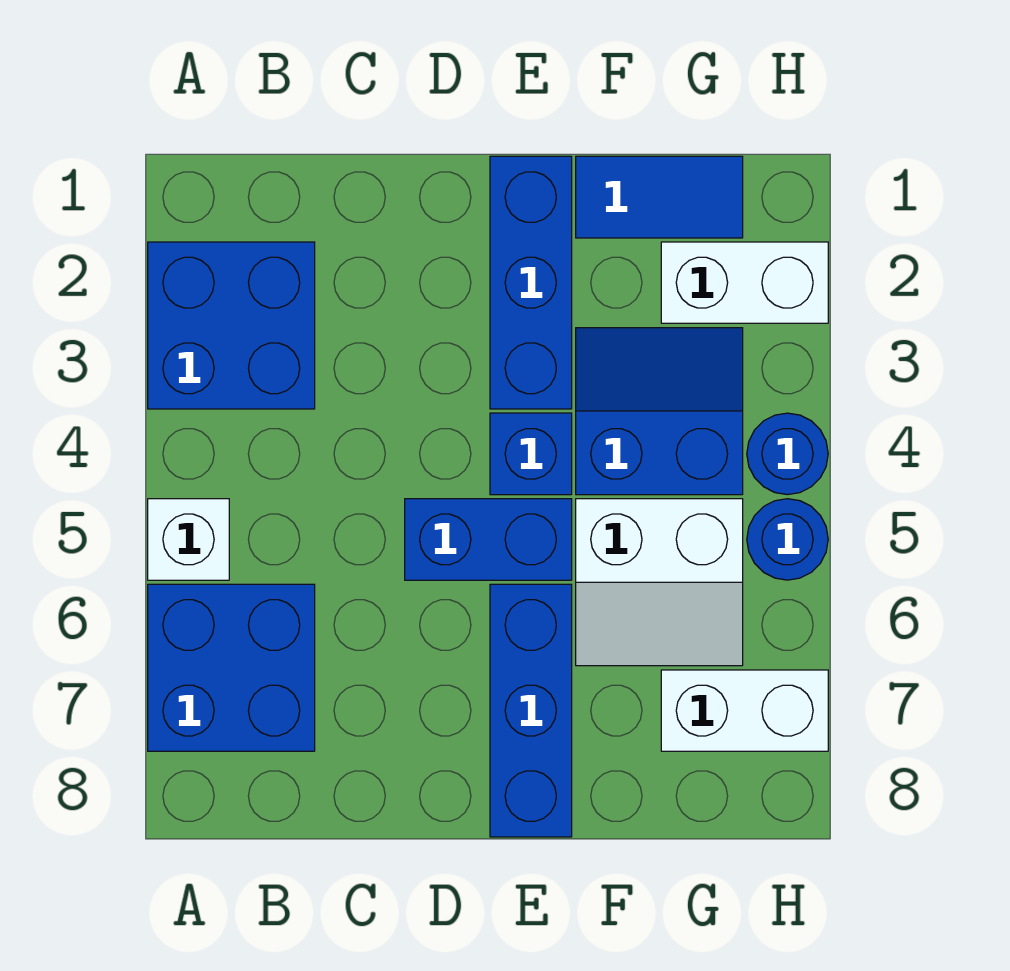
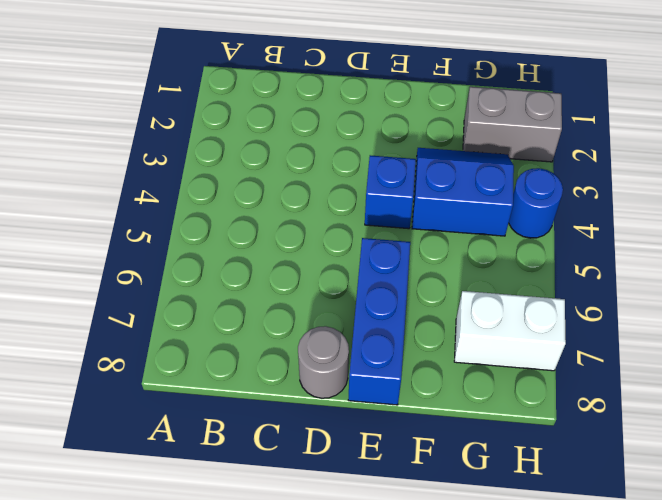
grey 1x1 round brick [298,326,349,398] -> none
grey 1x2 brick [463,87,562,162] -> white 1x2 brick [661,242,828,323]
none -> blue 2x2 brick [148,242,315,409]
none -> white 1x1 brick [148,499,229,580]
none -> blue 2x2 brick [148,584,315,751]

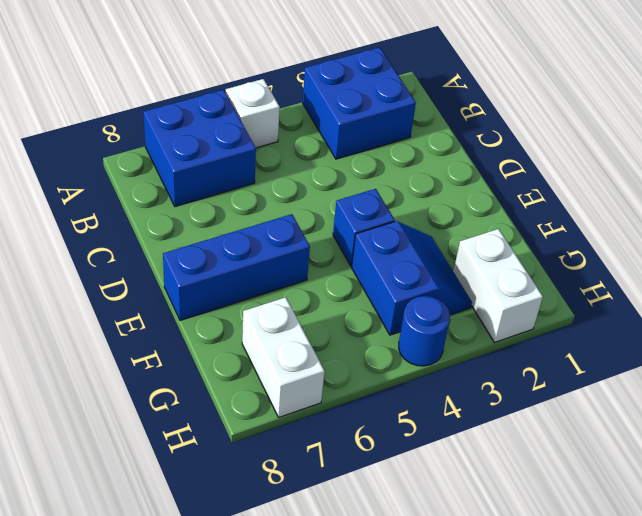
none -> blue 1x2 brick [405,499,572,580]
none -> blue 1x3 brick [490,156,572,409]
none -> blue 1x2 tile [576,156,743,238]

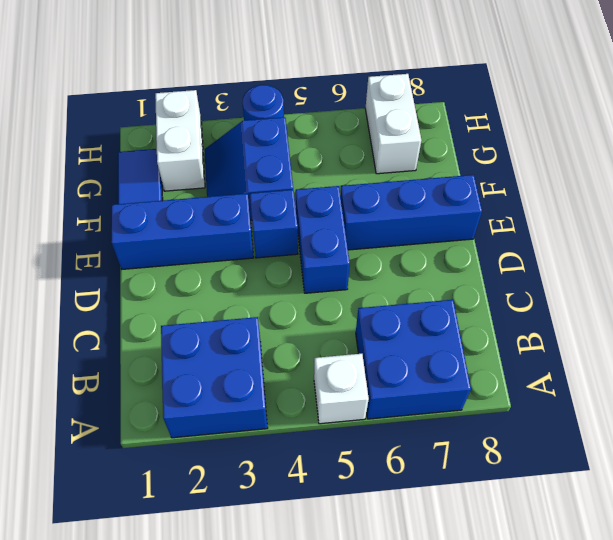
none -> white 2x2 slope [576,499,743,666]
none -> blue 1x1 round brick [747,499,828,580]

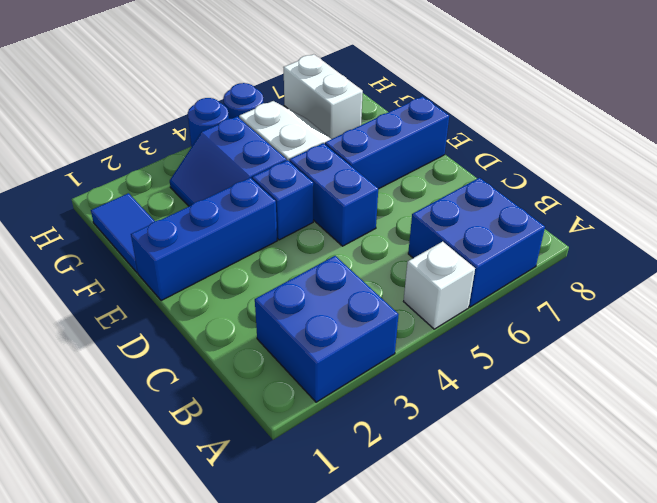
none -> white 1x2 brick [661,242,828,323]

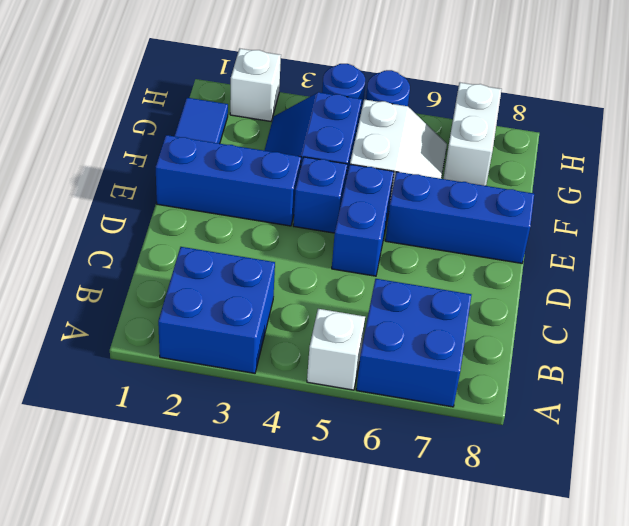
white 1x1 brick [230,49,281,121] -> white 1x2 brick [661,242,828,323]

